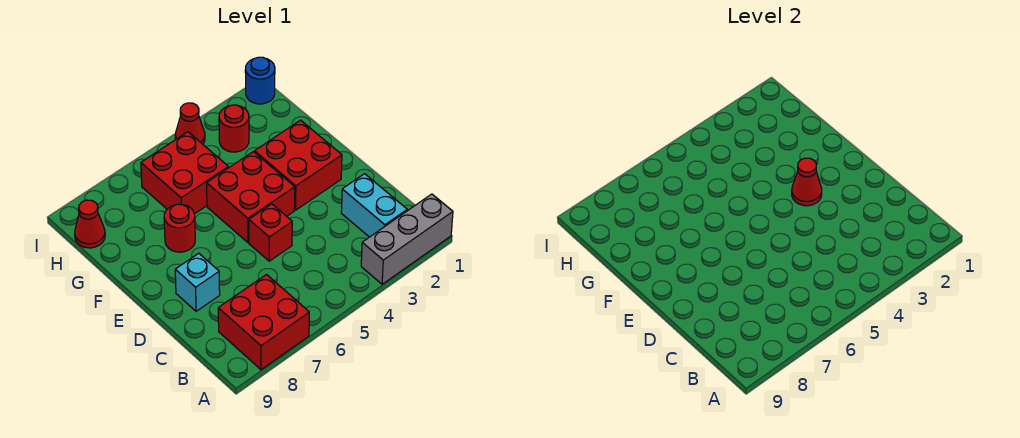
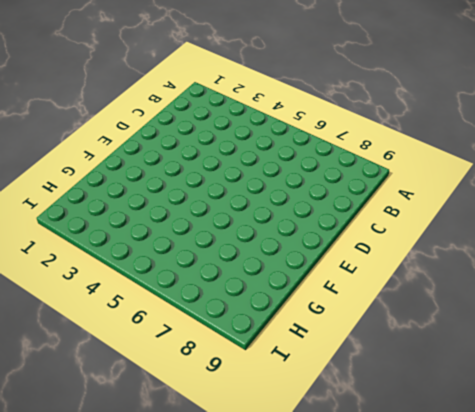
none -> grey 1x3 brick [361,194,453,284]
none -> red 2x2 brick [218,275,309,370]
none -> cyan 1x2 brick [341,174,407,237]

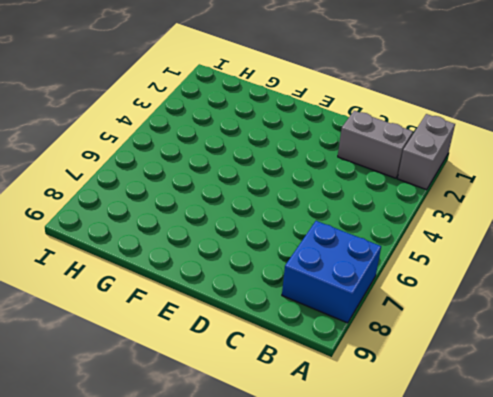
grey 1x2 brick [398,114,455,190] -> grey 1x3 brick [361,194,453,284]
blue 2x2 brick [282,221,381,323] -> red 2x2 brick [218,275,309,370]
grey 1x2 brick [338,111,413,178] -> cyan 1x2 brick [341,174,407,237]
none -> red 1x1 brick [249,204,292,261]
none -> cyan 1x1 brick [175,253,220,311]
none -> red 2x2 brick [255,120,342,210]

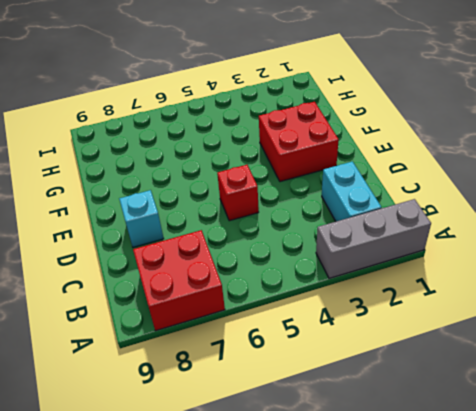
none -> red 2x2 brick [207,152,295,243]
none -> red 1x1 round brick [164,204,195,252]
none -> red 2x2 brick [141,132,229,214]

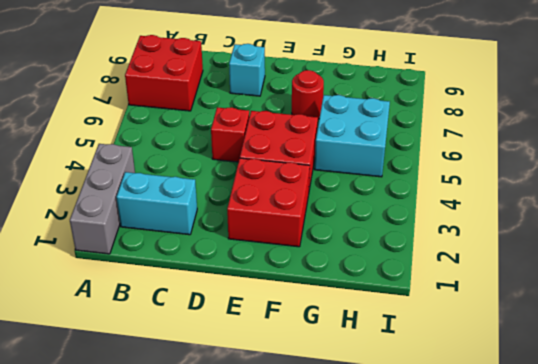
cyan 2x2 brick [315,95,390,177] -> red 2x2 brick [141,132,229,214]
none -> red 1x1 round brick [219,105,249,152]
none -> red 1x1 cone [75,200,105,248]
none -> blue 1x1 round brick [245,57,275,104]

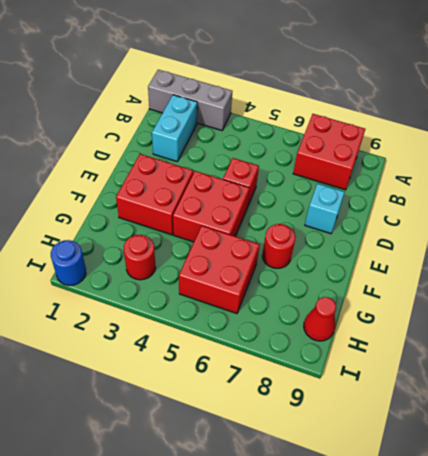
none -> red 1x1 cone [175,103,205,144]
none -> red 1x1 cone [792,158,822,206]

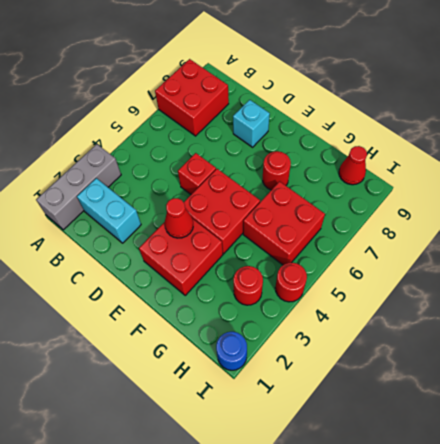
red 1x1 round brick [275,263,307,302] -> red 1x1 cone [175,103,205,144]

